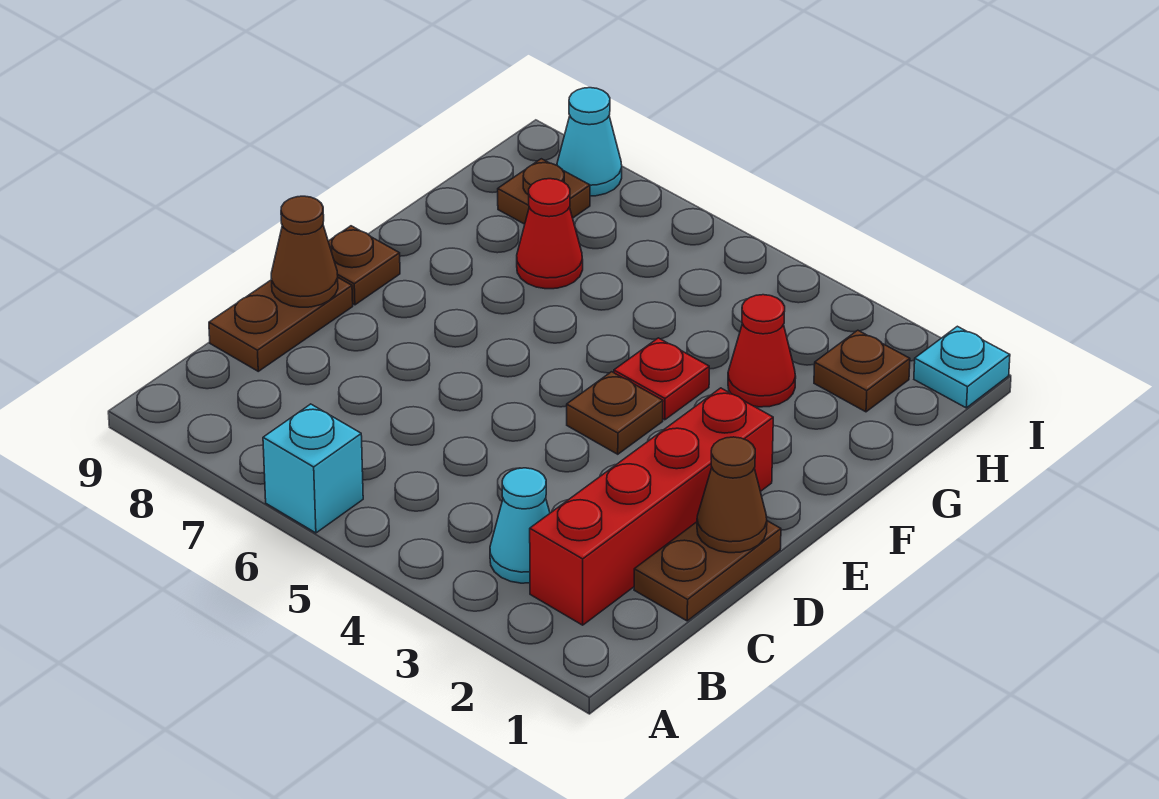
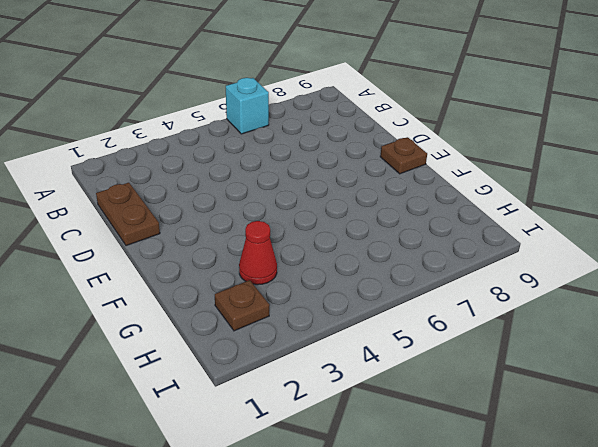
none -> red 1x4 brick [530,388,773,625]
none -> cyan 1x1 cone [490,468,550,583]
none -> brown 1x2 plate [209,278,353,371]

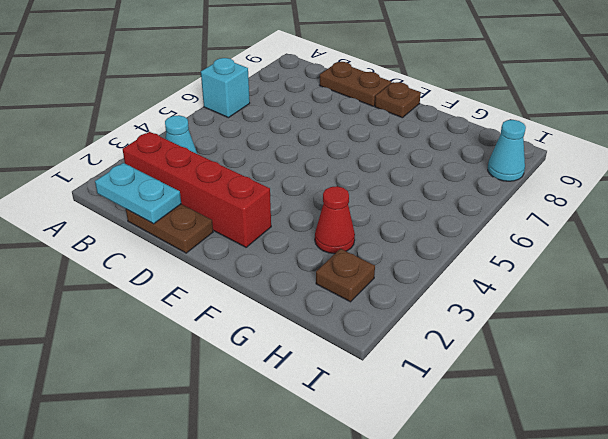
cyan 1x2 plate [95,163,181,224] -> none
none -> brown 1x1 plate [567,372,663,454]
none -> red 1x1 plate [614,338,709,420]
none -> red 1x1 cone [517,179,583,289]

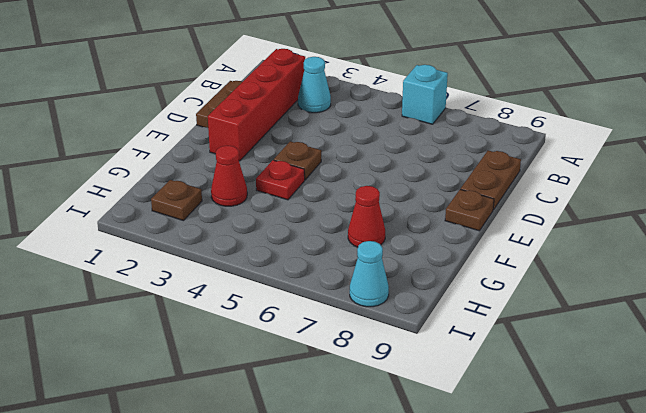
none -> brown 1x1 plate [498,159,590,224]
none -> cyan 1x1 plate [914,326,1010,408]
none -> brown 1x1 cone [697,437,767,553]

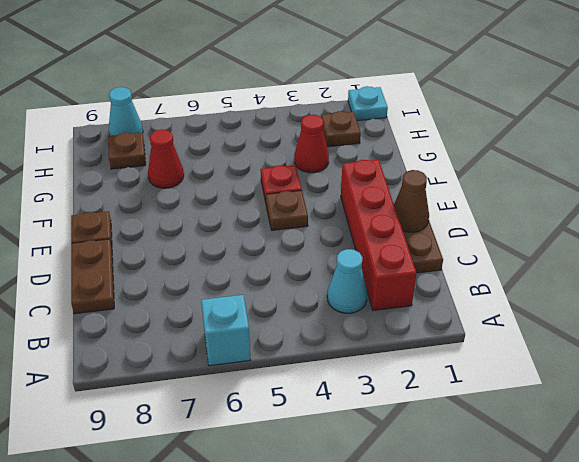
none -> brown 1x1 cone [271,196,338,307]

